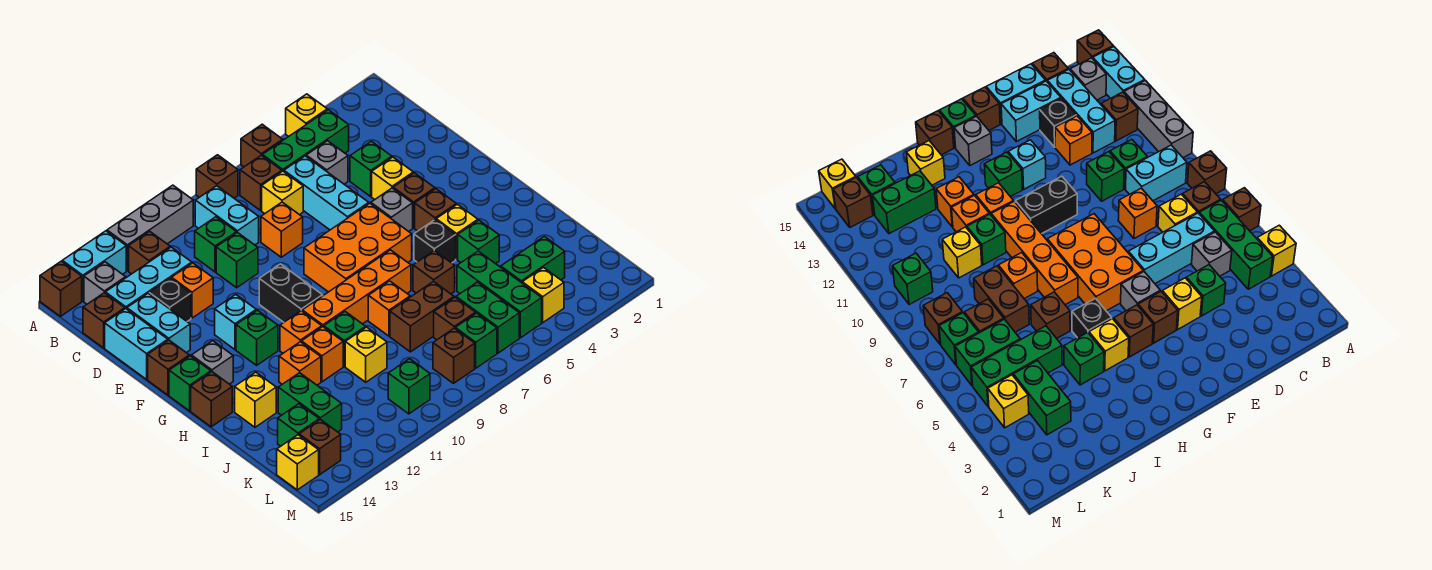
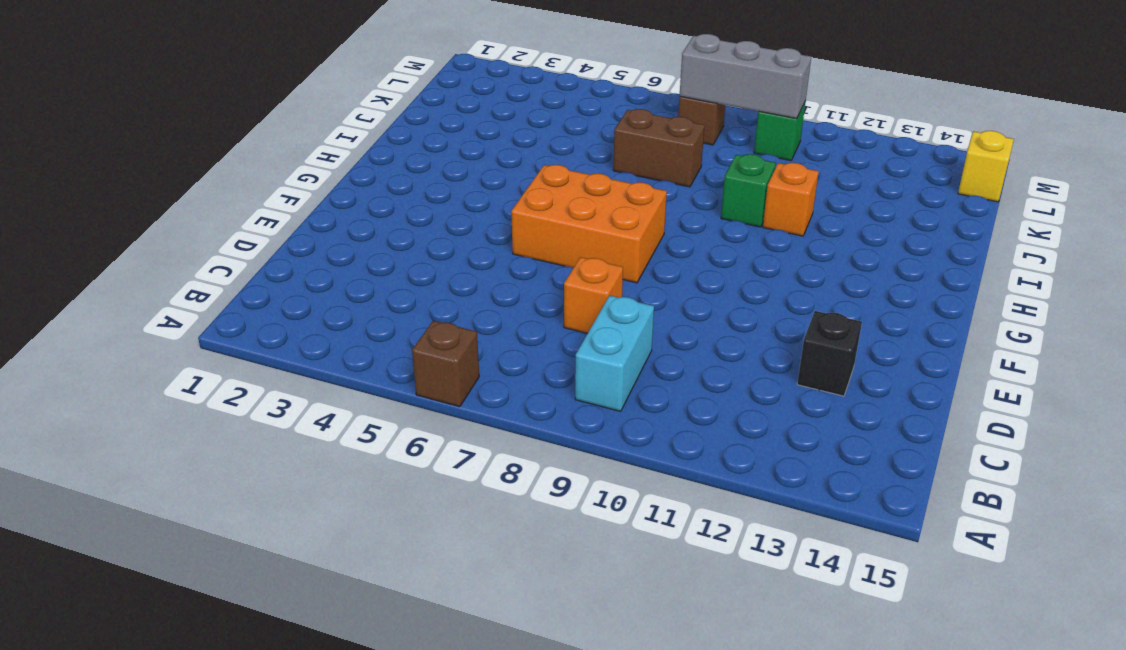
grey 1x3 brick [680,34,811,119] -> grey 1x3 brick moved to [107,185,193,271]
none -> yellow 1x1 brick [286,94,327,137]
none -> brown 1x1 brick [196,155,238,198]
none -> cyan 1x2 brick [62,231,126,301]
none -> brown 1x1 brick [40,261,82,316]

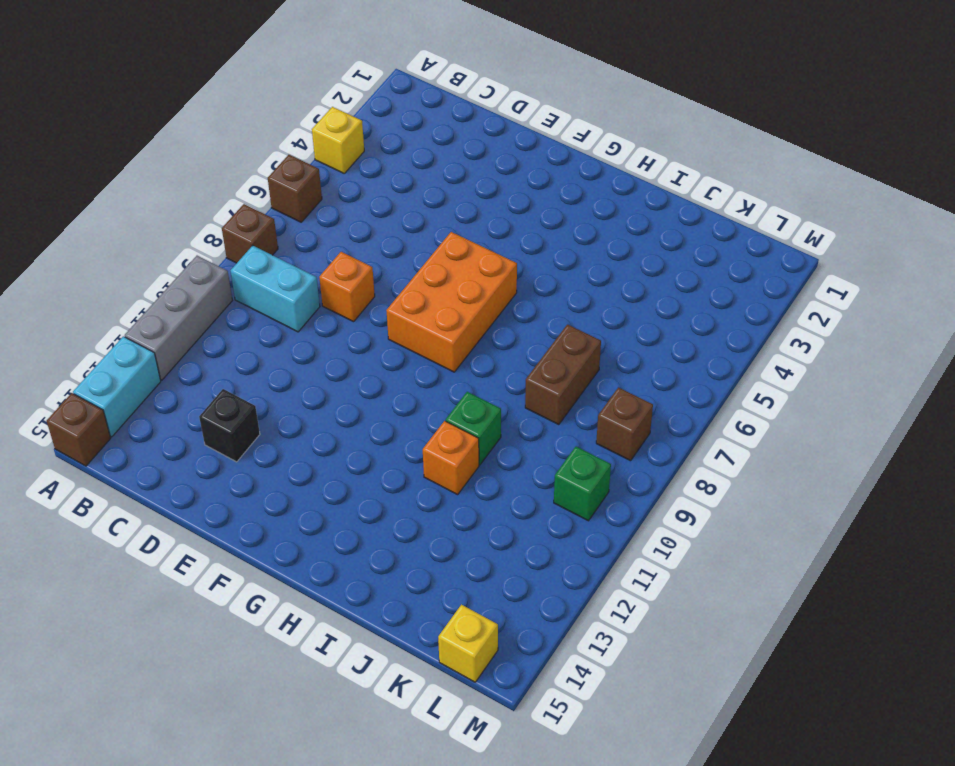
none -> green 1x3 brick [262,110,349,171]
none -> brown 1x1 brick [240,155,282,210]
none -> brown 1x1 brick [129,231,170,274]
none -> grey 1x1 brick [84,262,126,304]

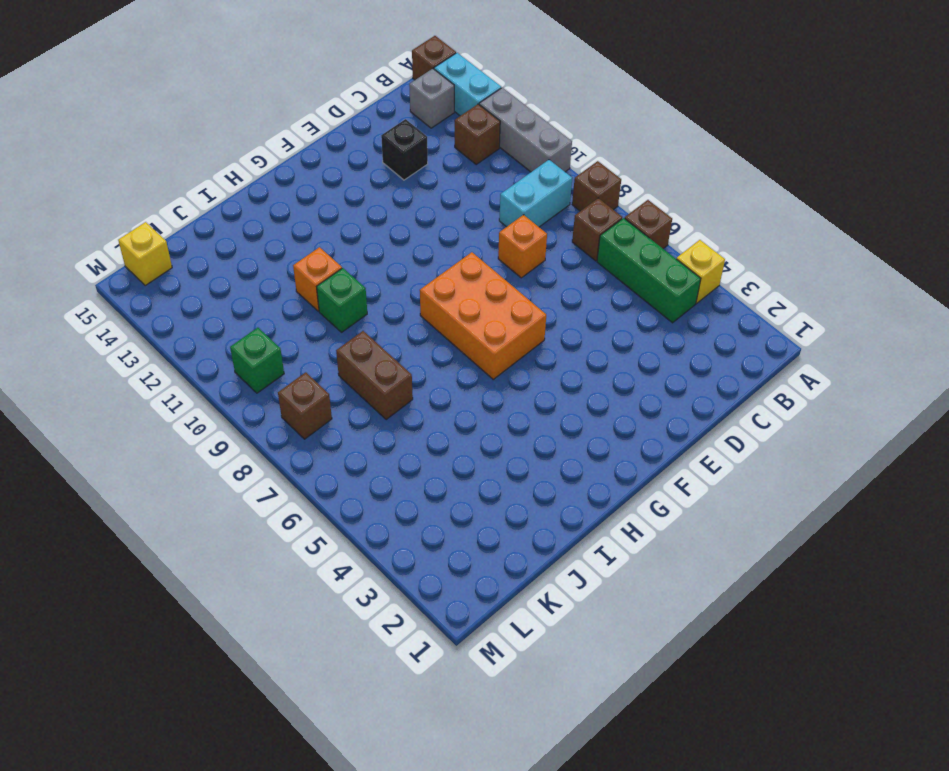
none -> grey 1x1 brick [306,141,348,184]
none -> cyan 1x3 brick [284,156,369,230]
none -> yellow 1x1 brick [262,171,303,215]
none -> green 1x1 brick [195,217,236,272]

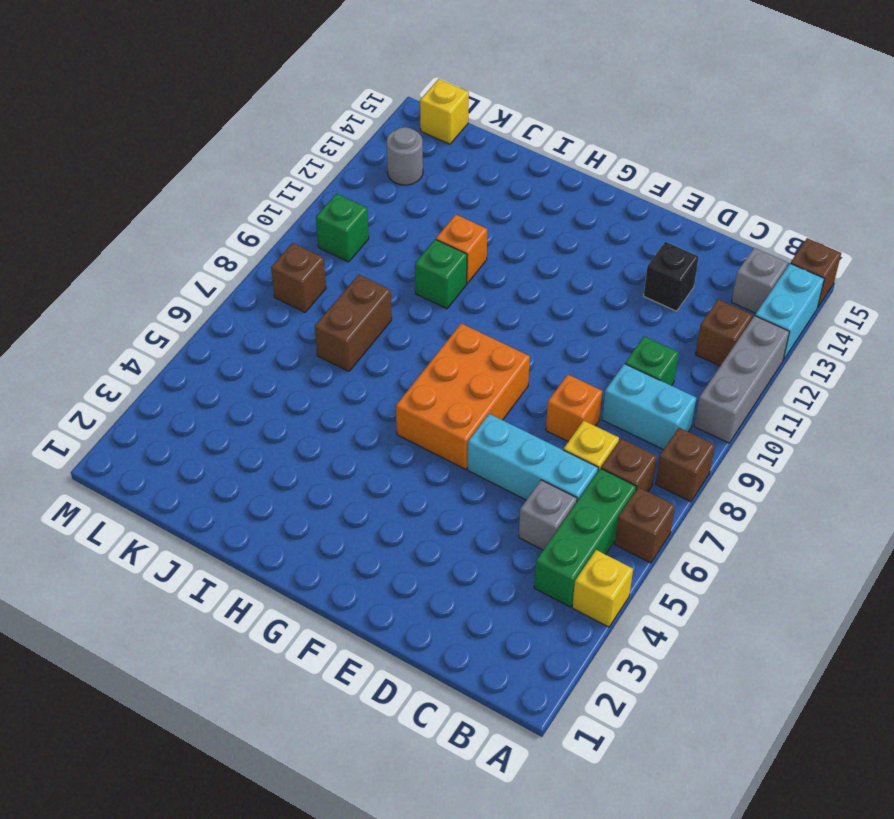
grey 1x1 round brick [387,127,423,185] -> none
none -> cyan 1x3 brick [105,247,192,309]
none -> brown 1x1 brick [83,293,125,348]
none -> green 1x1 brick [350,141,392,196]
none -> green 1x1 brick [216,232,258,288]

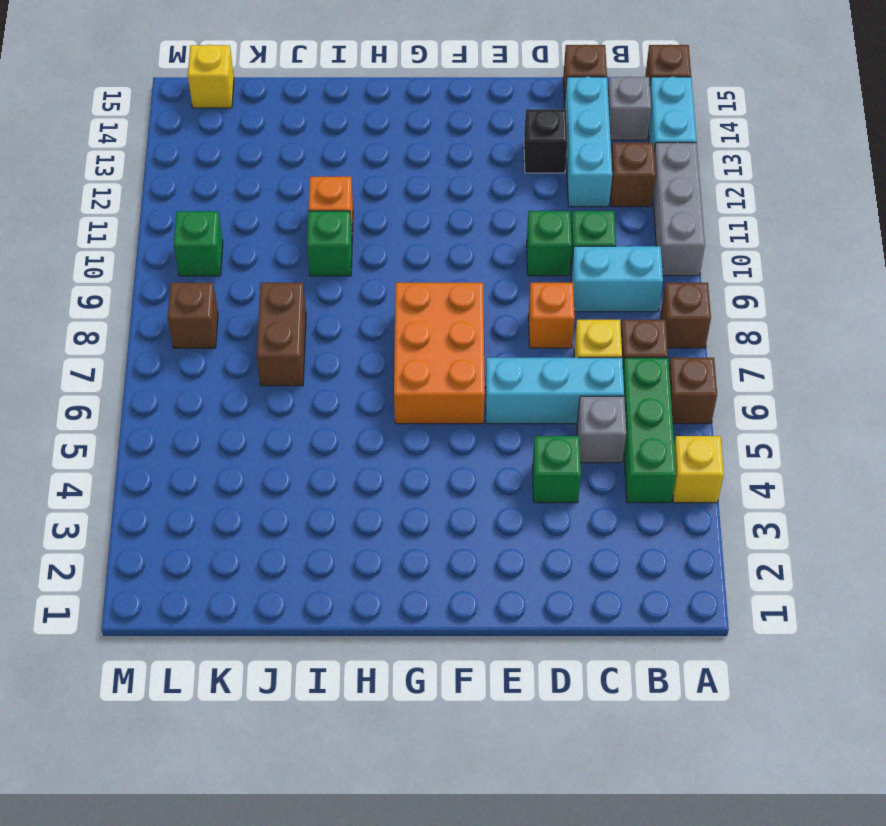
none -> orange 1x1 brick [172,263,213,318]
none -> cyan 1x2 brick [127,293,190,353]
none -> cyan 1x2 brick [105,309,168,379]
none -> yellow 1x1 brick [372,157,413,200]

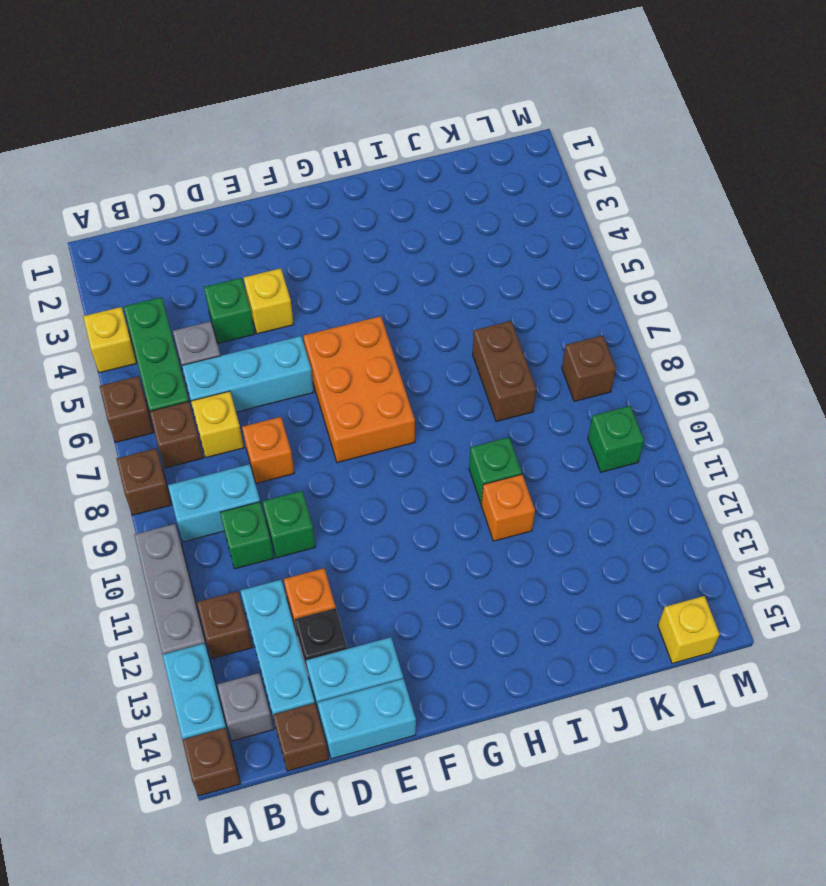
none -> brown 1x1 brick [393,173,435,228]
none -> grey 1x1 brick [371,188,413,231]
none -> black 1x2 brick [259,264,323,322]
none -> cyan 1x1 brick [215,295,256,350]

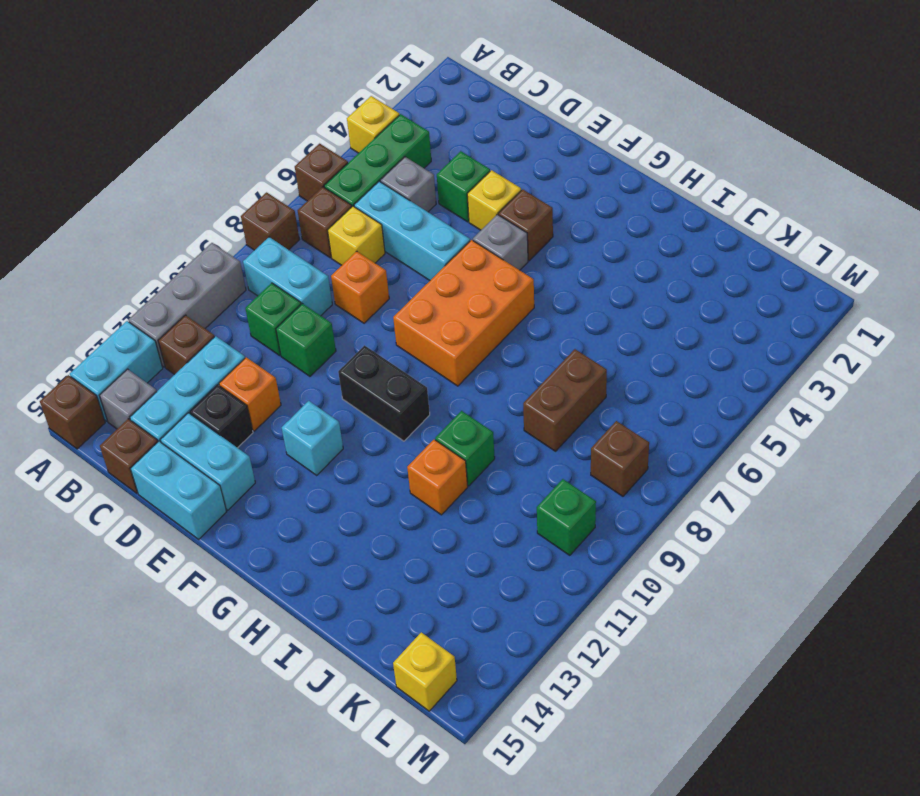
none -> brown 1x1 brick [148,340,189,395]
none -> brown 1x1 brick [415,189,456,231]
none -> green 1x1 brick [236,310,278,365]
none -> grey 1x1 brick [191,341,233,384]

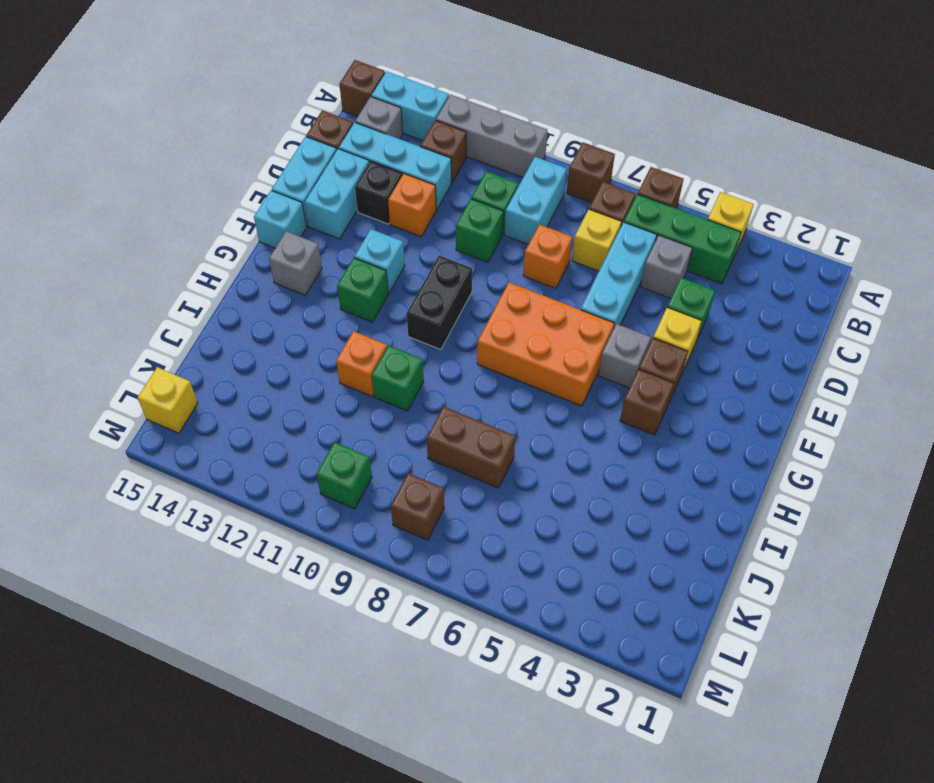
cyan 1x1 brick [254,191,306,248] -> brown 1x1 brick [148,340,189,395]
none -> green 1x1 brick [169,356,211,411]
none -> yellow 1x1 brick [436,204,478,259]
none -> black 1x1 brick [414,220,456,263]
none -> orange 1x4 brick [302,250,411,327]

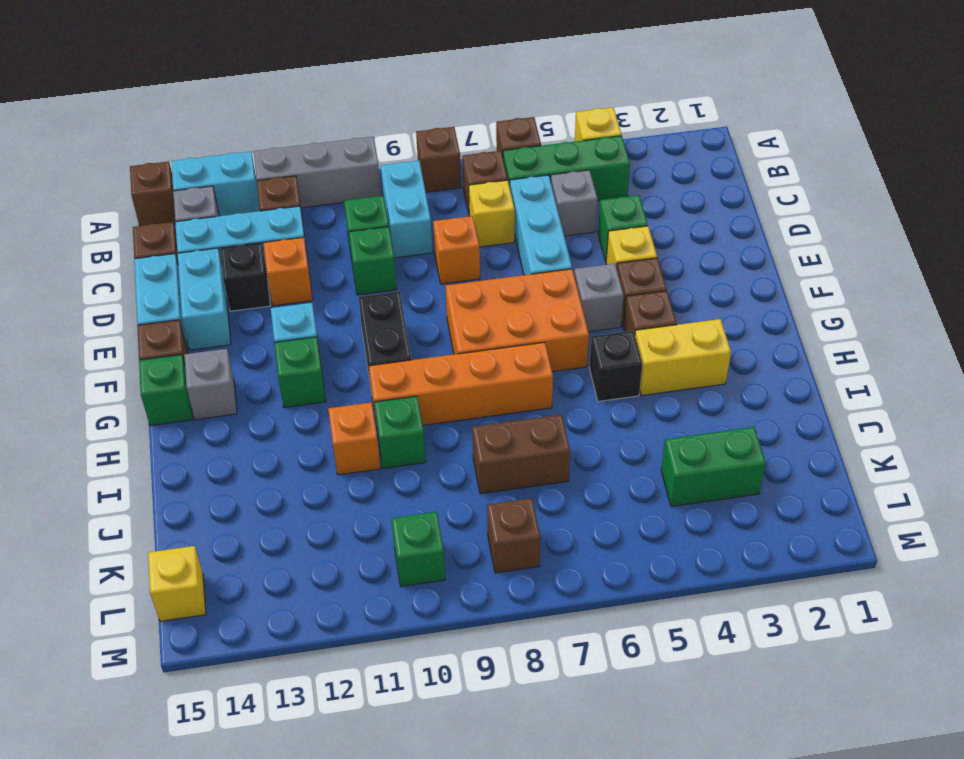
yellow 1x2 brick [635,319,731,396] -> yellow 1x1 brick [436,204,478,259]
none -> orange 1x1 brick [280,311,322,353]
none -> brown 1x1 brick [191,372,232,427]
none -> green 1x1 brick [458,220,499,264]
none -> brown 1x1 brick [413,251,455,294]

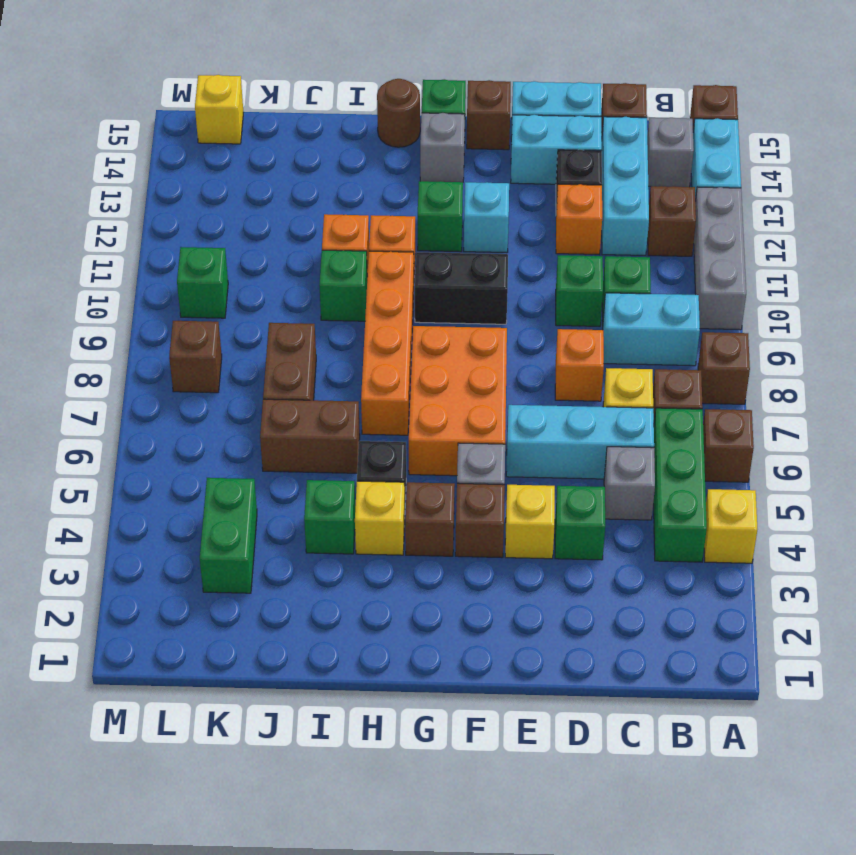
brown 1x1 round brick [377,79,420,147] -> brown 1x1 brick [191,372,232,427]
brown 1x2 brick [260,399,360,473] -> brown 1x1 brick [413,251,455,294]
none -> orange 1x1 brick [368,281,410,336]
none -> orange 1x1 brick [279,342,321,385]
none -> yellow 1x1 brick [235,372,276,427]
none -> green 1x3 brick [457,251,542,338]

